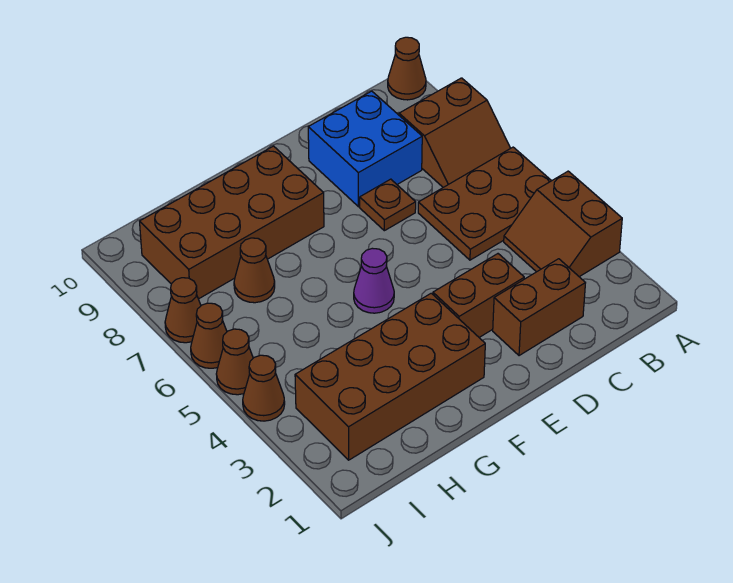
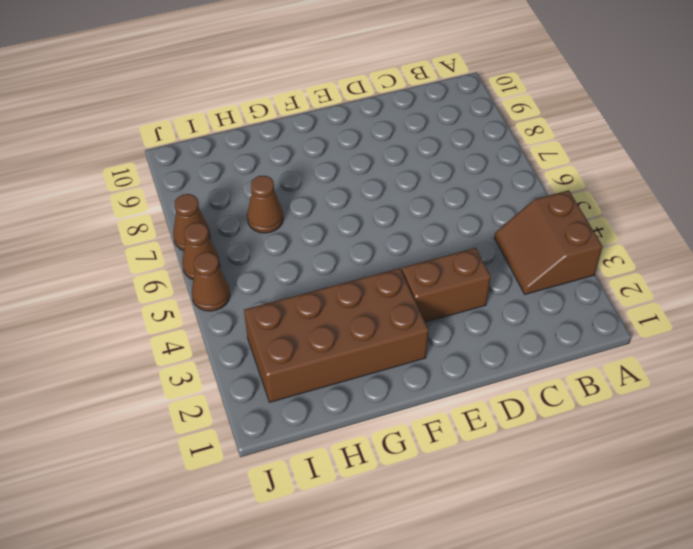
none -> brown 2x3 plate [418,147,551,260]
none -> brown 2x2 slope [399,78,510,187]
none -> brown 1x1 cone [388,37,426,100]

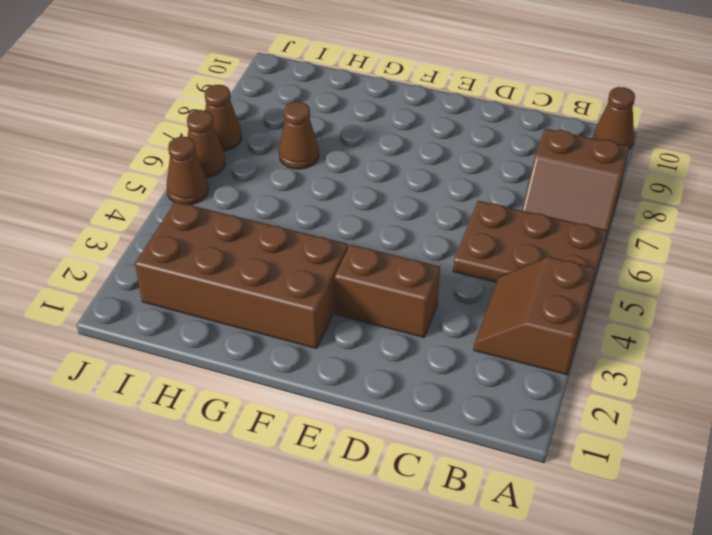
none -> brown 1x2 brick [493,259,585,356]
none -> blue 2x2 brick [308,91,422,207]
none -> brown 1x1 plate [360,179,416,231]

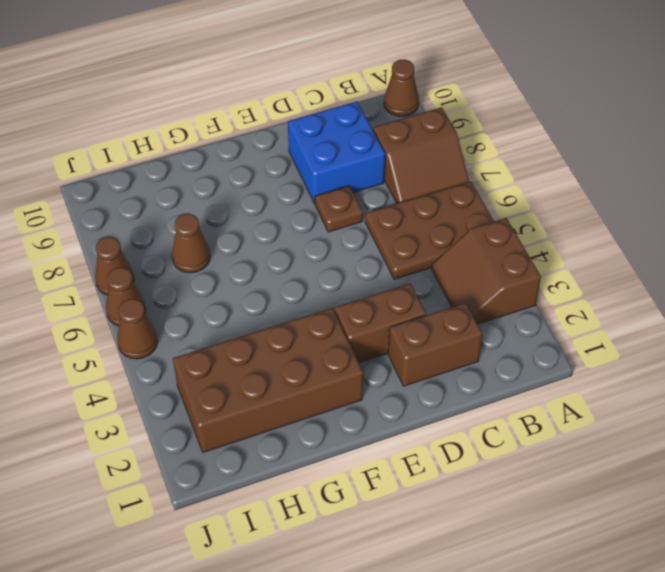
none -> purple 1x1 cone [354,248,394,313]
none -> brown 2x4 brick [140,146,324,299]
none -> brown 1x1 cone [243,355,285,421]

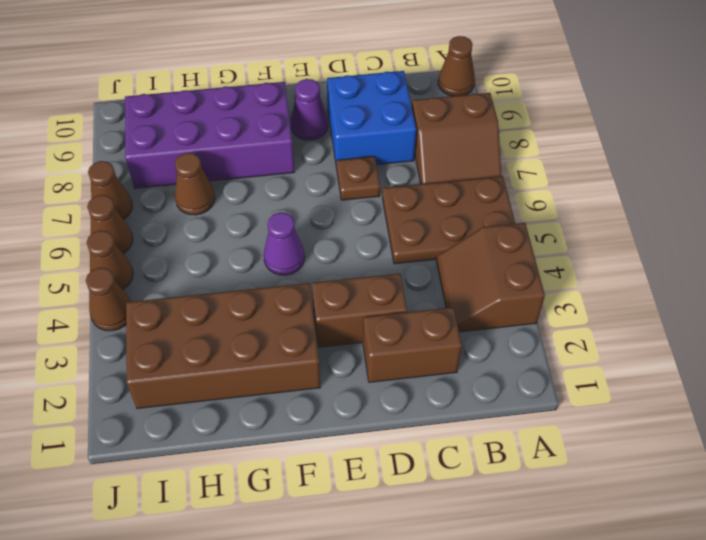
purple 1x1 cone [291,79,328,140] -> none
purple 2x4 brick [125,82,295,188] -> brown 2x4 brick [140,146,324,299]

